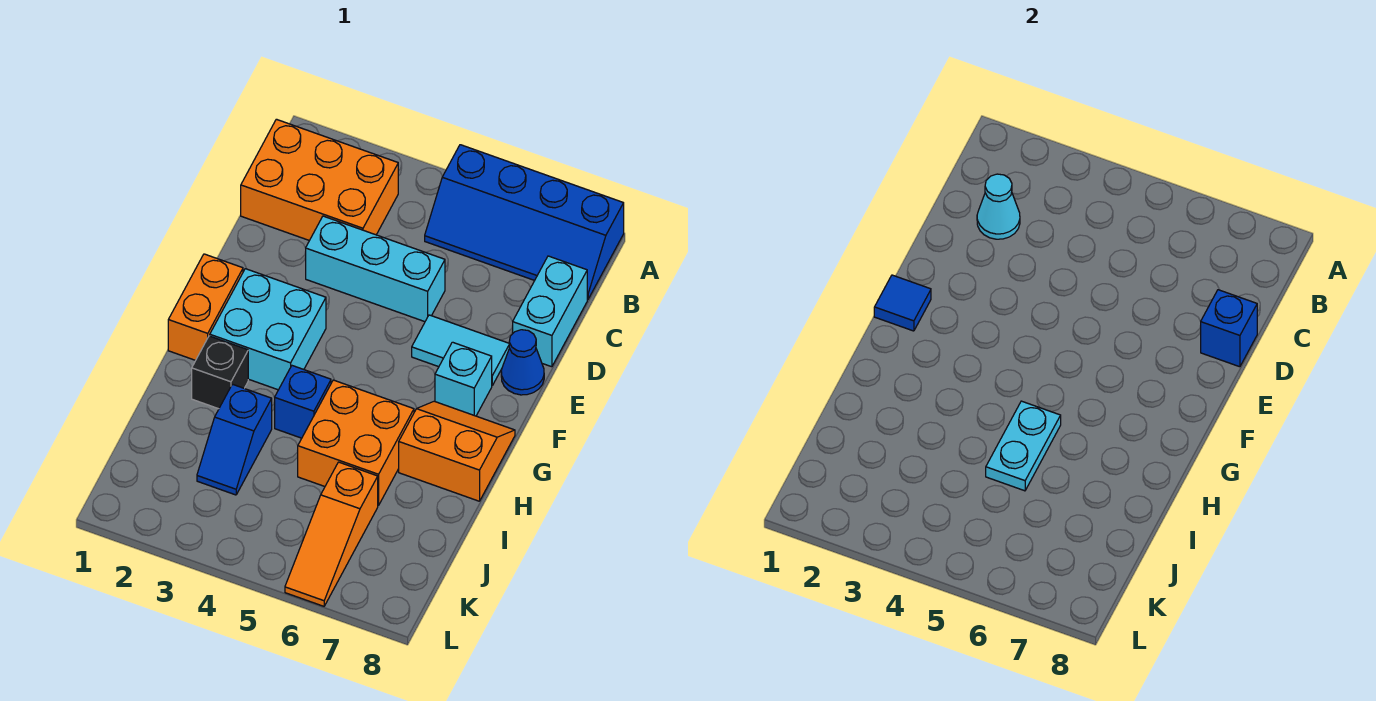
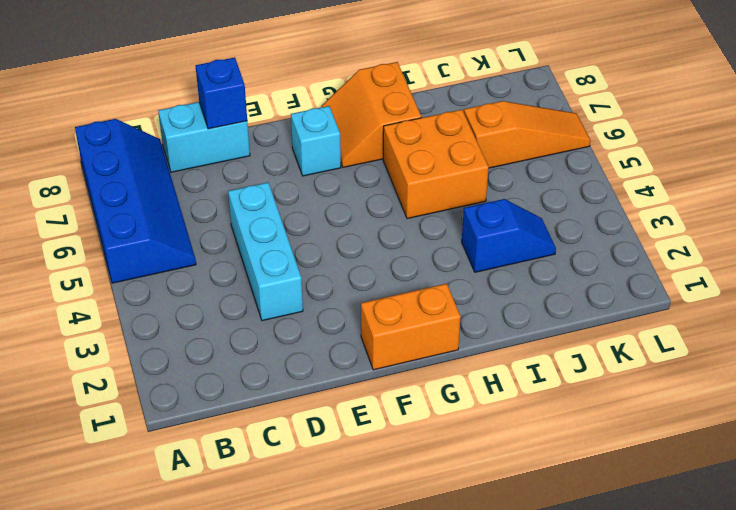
none -> orange 2x3 brick [241,119,398,241]
none -> cyan 1x2 tile [412,315,509,385]
none -> blue 1x1 cone [501,330,544,395]

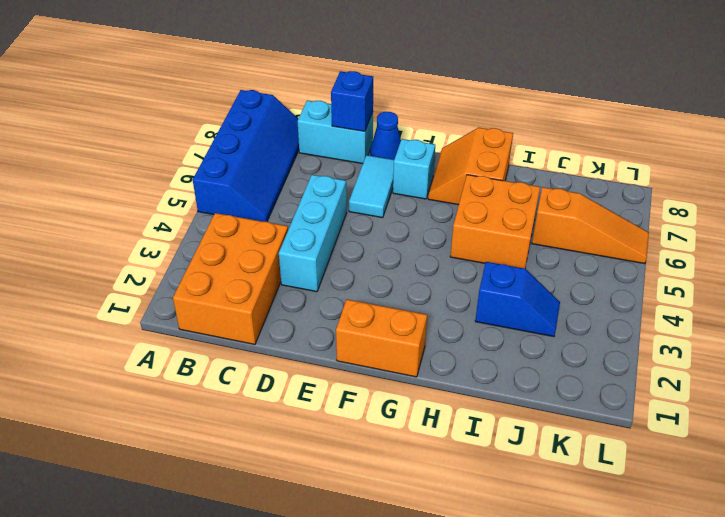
none -> cyan 2x2 brick [210,269,326,390]
none -> black 1x1 brick [192,336,248,409]
none -> blue 1x1 brick [275,366,331,438]

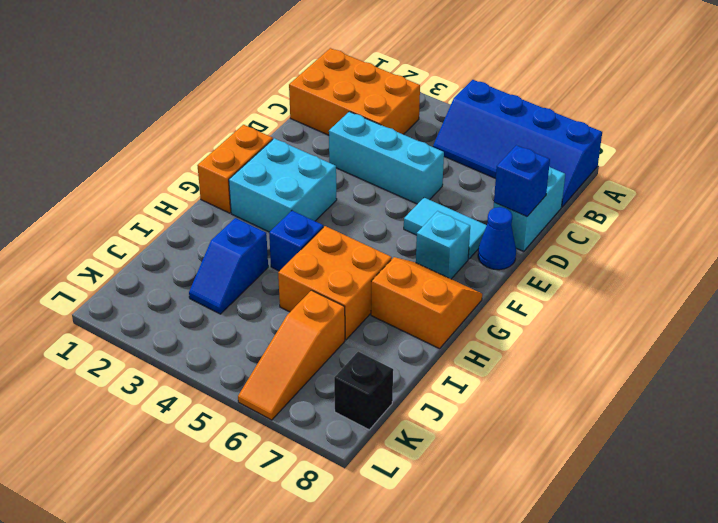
black 1x1 brick [334,352,393,430] -> black 1x1 brick moved to [192,336,248,409]
none -> cyan 1x1 cone [977,174,1020,239]
none -> blue 1x1 tile [874,275,931,331]
none -> cyan 1x2 plate [986,401,1061,491]

